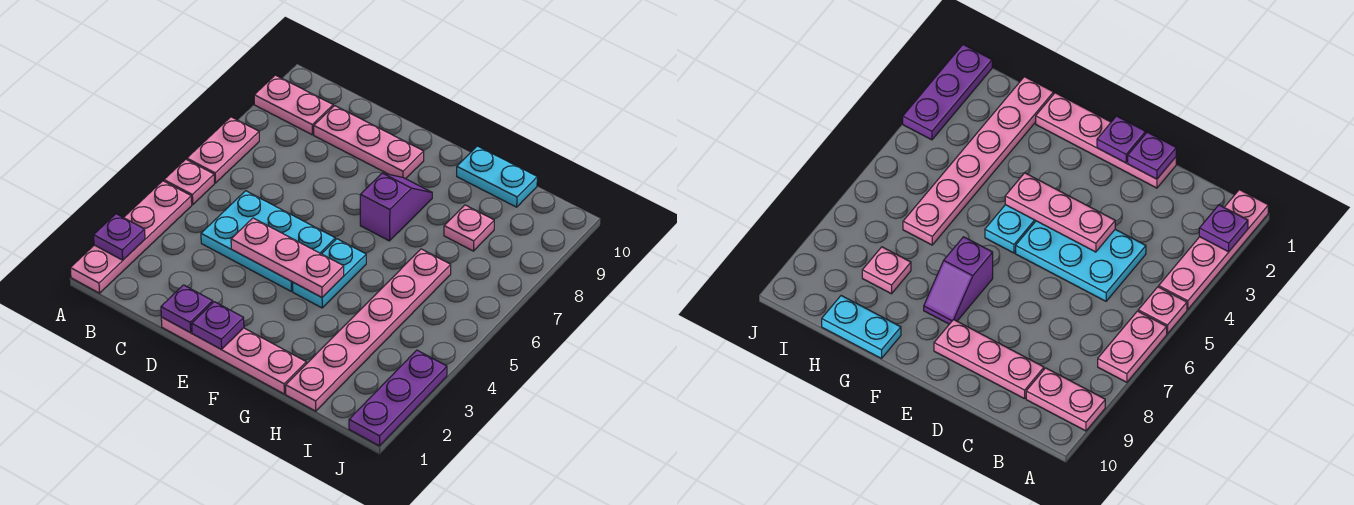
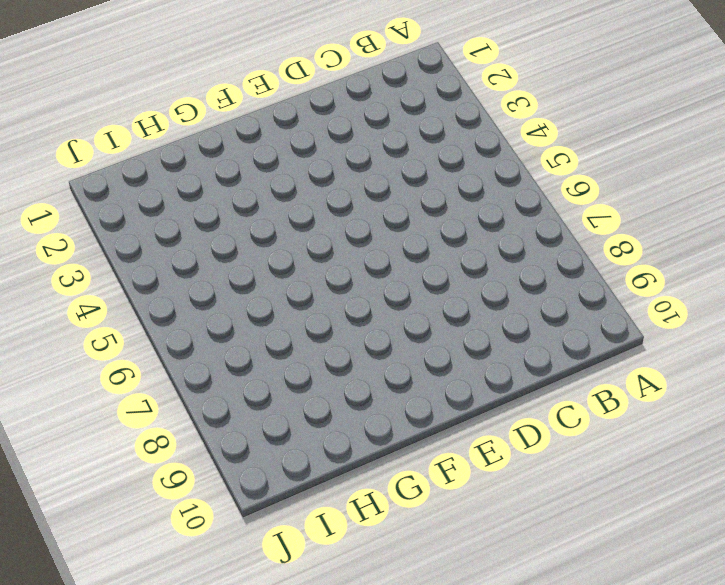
none -> pink 1x4 plate [70,181,192,293]
none -> pink 1x1 plate [164,159,214,205]
none -> pink 1x2 plate [187,117,259,183]

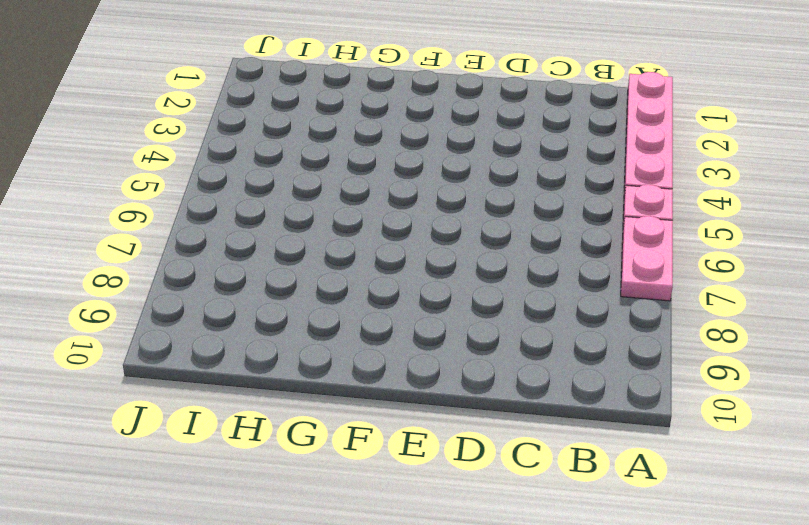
none -> pink 1x2 plate [254,75,333,135]
none -> cyan 2x3 plate [201,191,335,291]
none -> pink 1x3 plate [314,106,424,179]

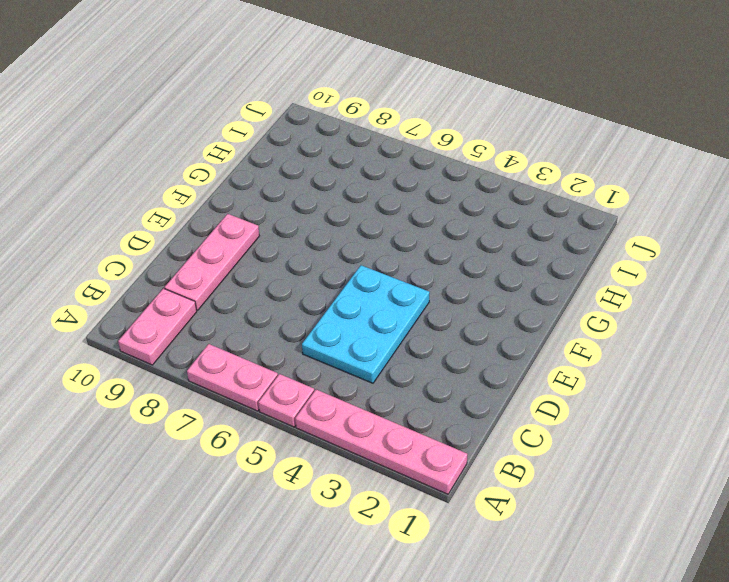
none -> pink 1x4 plate [161,317,306,394]
none -> cyan 1x2 plate [293,239,366,308]
none -> purple 1x2 slope [360,173,432,241]

